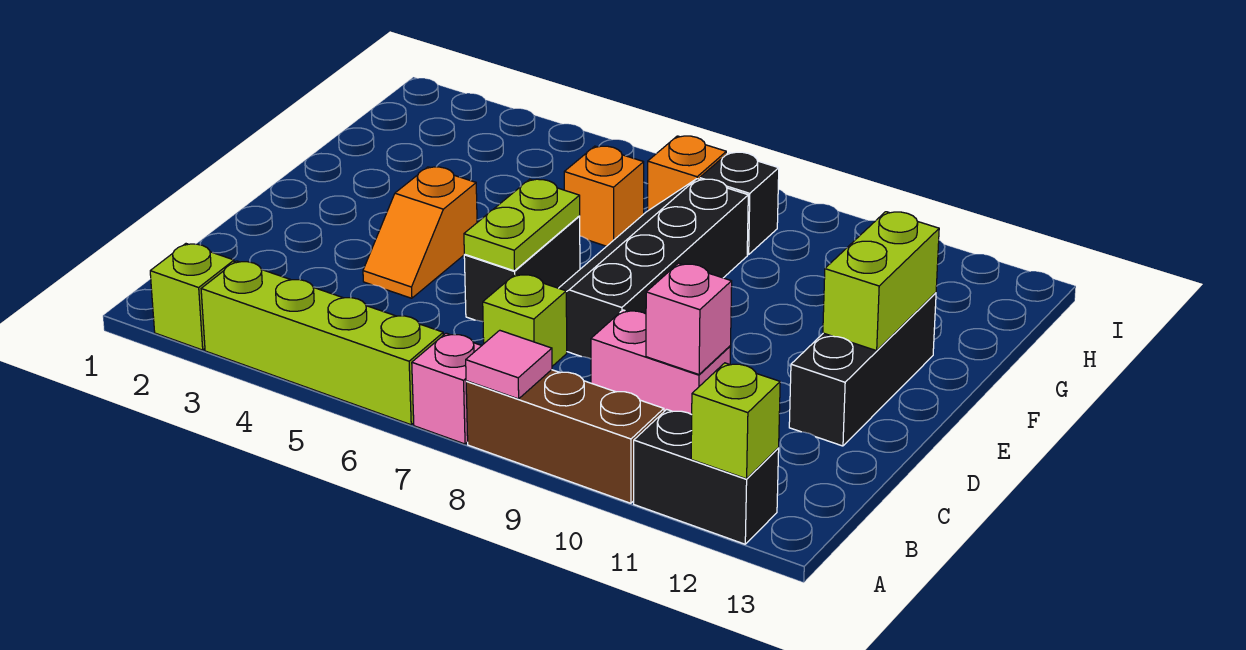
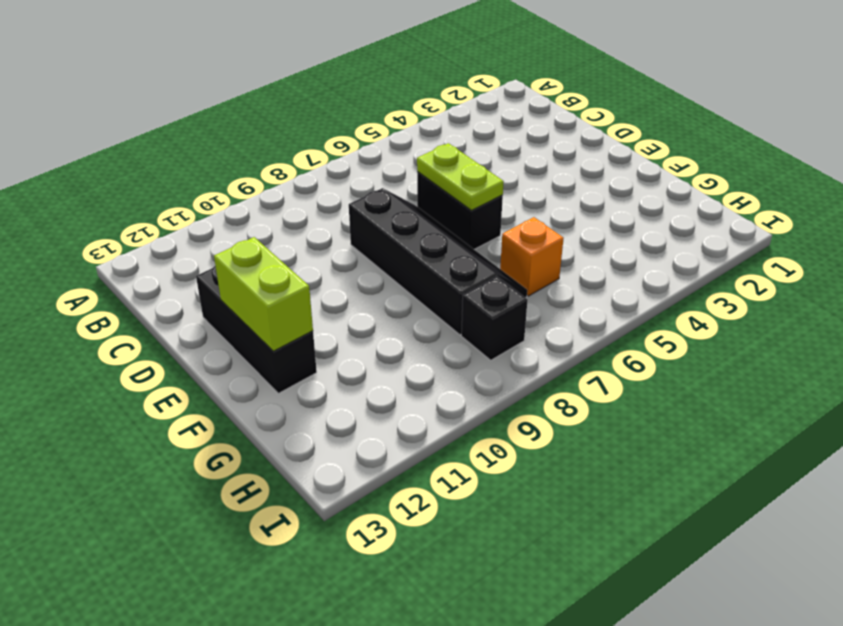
none -> lime 1x1 brick [150,244,234,350]
none -> lime 1x4 brick [201,261,443,425]
none -> pink 1x1 brick [412,333,482,444]

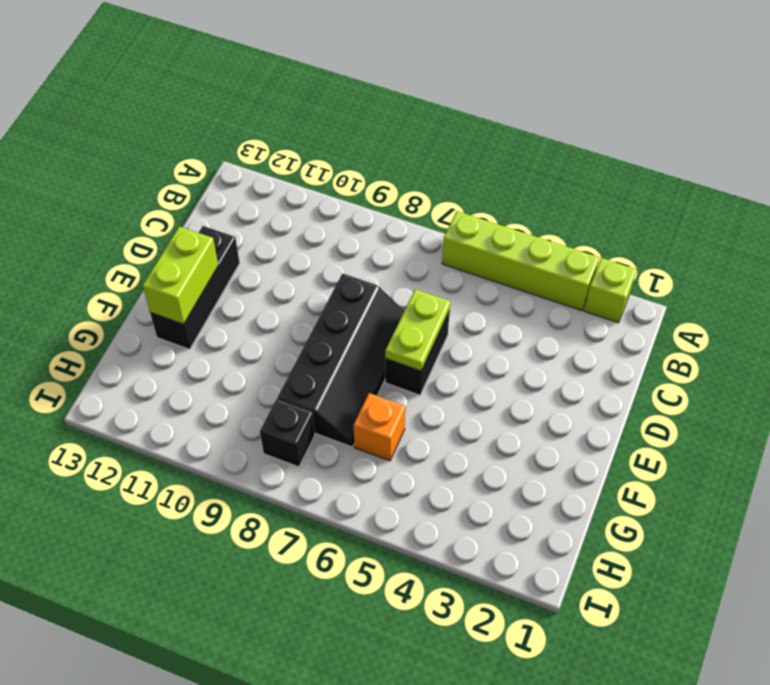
none -> pink 1x1 brick [412,333,482,444]
none -> brown 1x3 brick [466,370,664,503]
none -> black 1x2 brick [634,409,779,544]

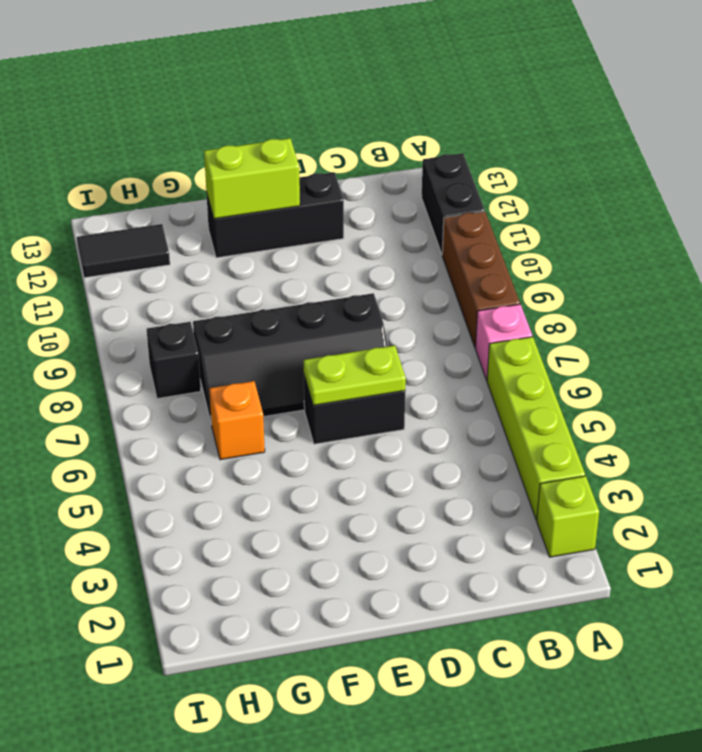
black 1x2 tile [77,224,170,278] -> none
none -> lime 1x1 brick [483,274,567,366]
none -> pink 1x2 brick [591,310,731,415]
none -> orange 1x2 slope [363,167,477,298]

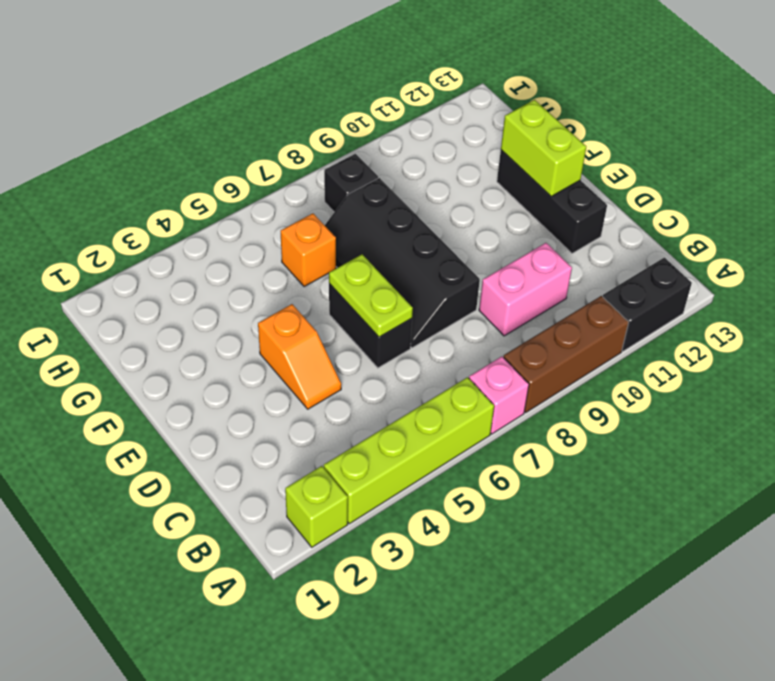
none -> lime 1x1 brick [483,274,567,366]
none -> orange 1x1 brick [648,136,726,211]
none -> pink 1x1 tile [466,330,552,399]

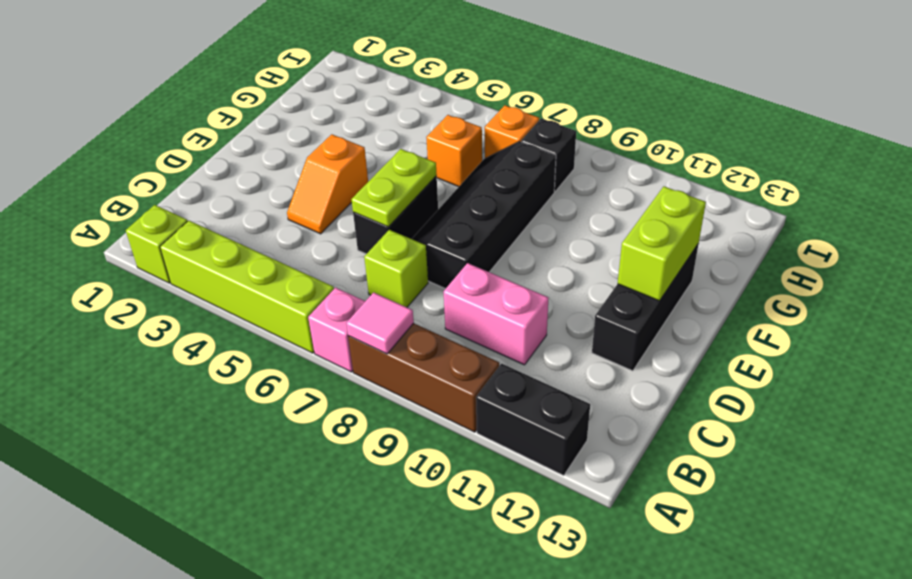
none -> lime 1x1 brick [691,363,780,479]
none -> pink 1x1 brick [646,263,732,374]

